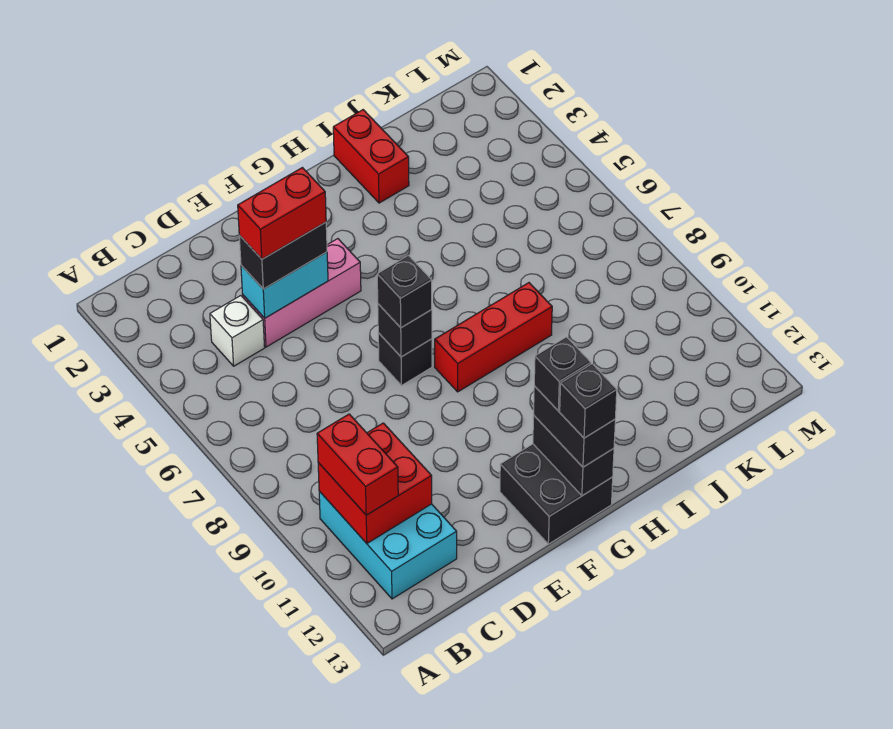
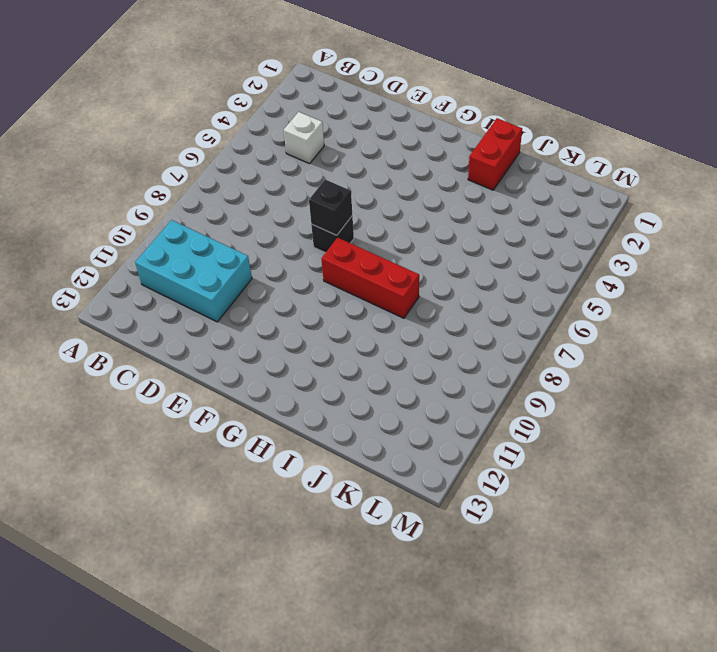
cyan 2x3 brick [135,220,252,322] -> cyan 2x3 brick turned to [319,491,457,599]
none -> pink 1x3 brick [243,239,361,347]
none -> black 2x2 brick [500,444,613,544]
none -> red 2x2 brick [318,423,432,543]

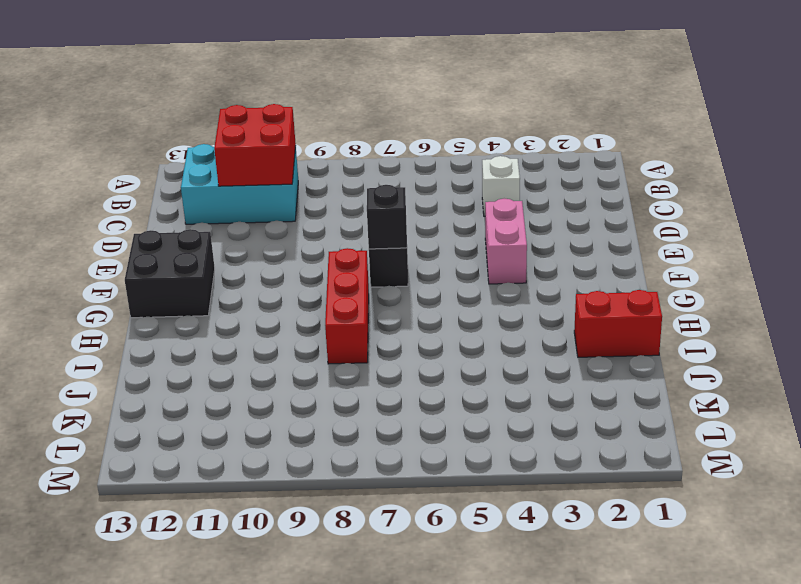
pink 1x2 brick [485,199,527,284] -> pink 1x3 brick [243,239,361,347]
none -> cyan 1x2 brick [241,252,328,318]
none -> black 1x2 brick [533,416,614,496]
none -> red 1x2 brick [317,414,398,515]

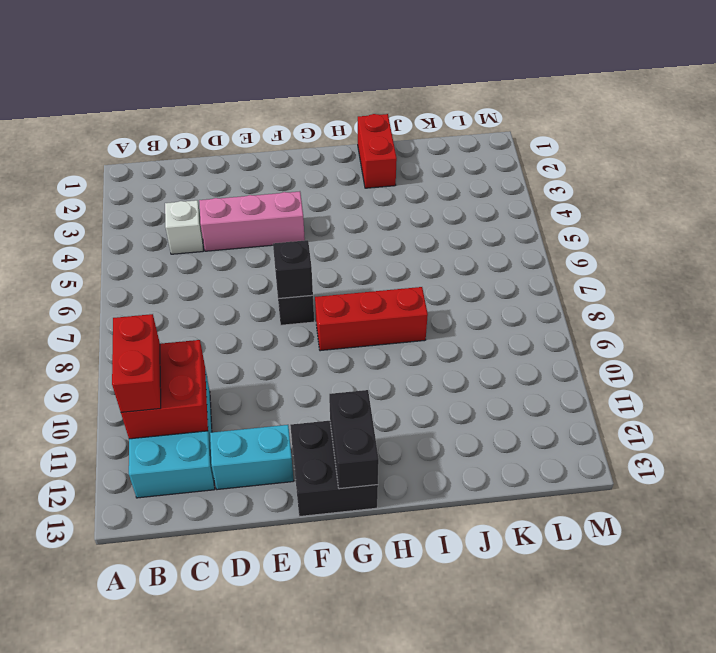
cyan 1x2 brick [210,425,294,490] -> cyan 1x2 brick moved to [241,252,328,318]
none -> black 1x2 brick [239,222,327,289]
none -> black 1x1 brick [377,255,432,328]
none -> black 1x2 brick [534,386,615,467]

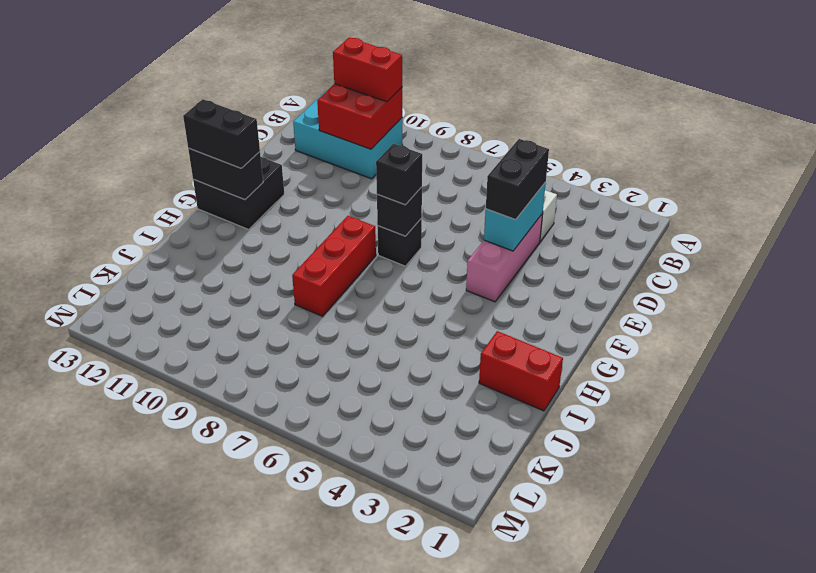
none -> red 1x2 brick [238,168,326,259]
none -> black 1x1 brick [534,337,591,411]
none -> black 1x1 brick [560,364,617,438]

